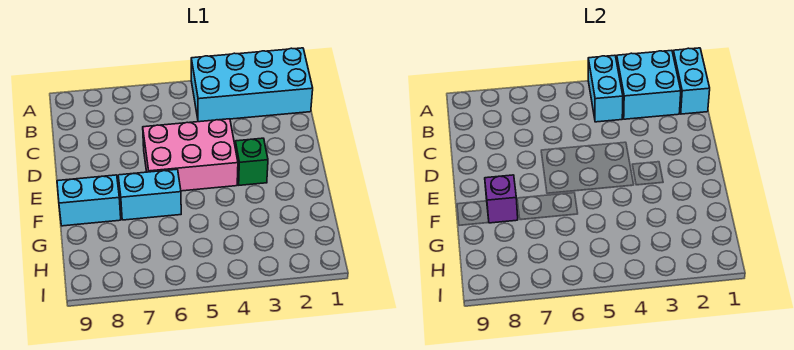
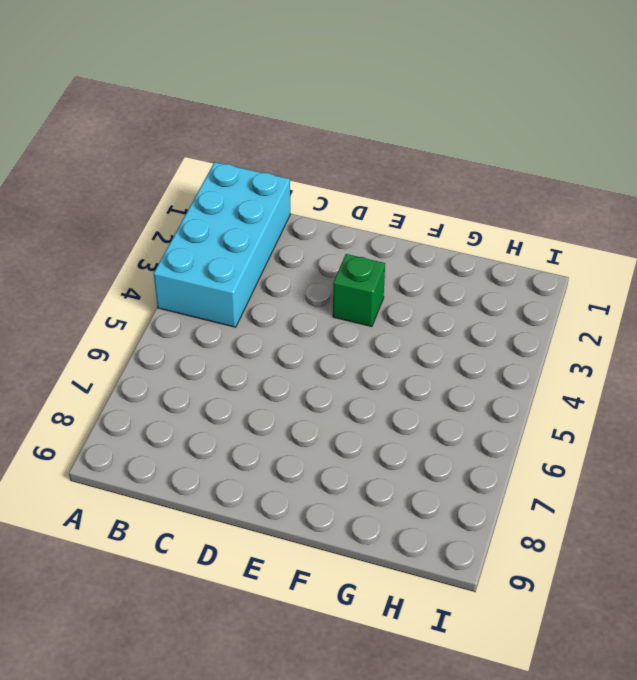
none -> pink 2x3 brick [143,119,238,191]
none -> cyan 1x2 brick [118,169,181,220]

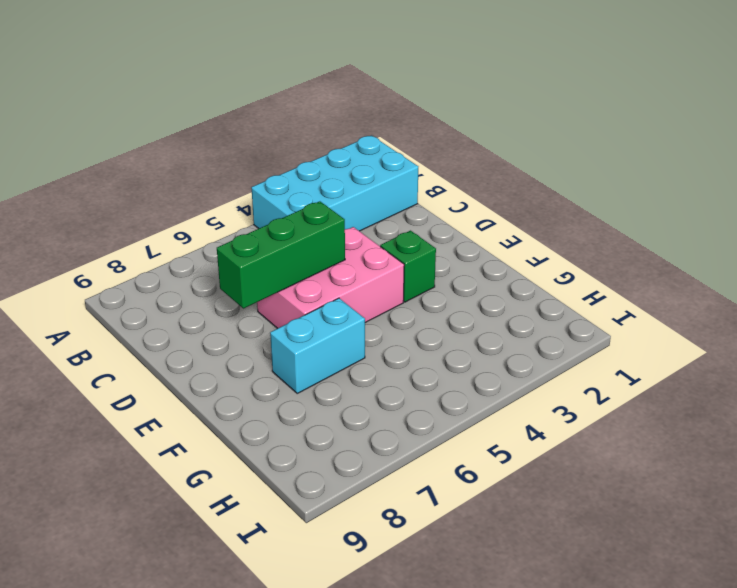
green 1x3 brick [217,201,345,309] -> none
none -> cyan 1x2 brick [57,175,121,226]
none -> cyan 1x2 brick [673,48,710,114]

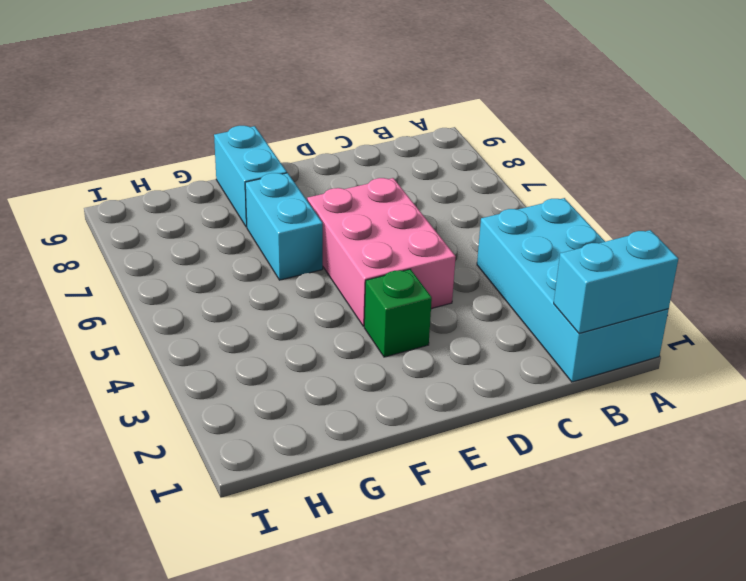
none -> cyan 2x2 brick [617,50,681,119]
none -> cyan 1x2 brick [588,55,623,122]

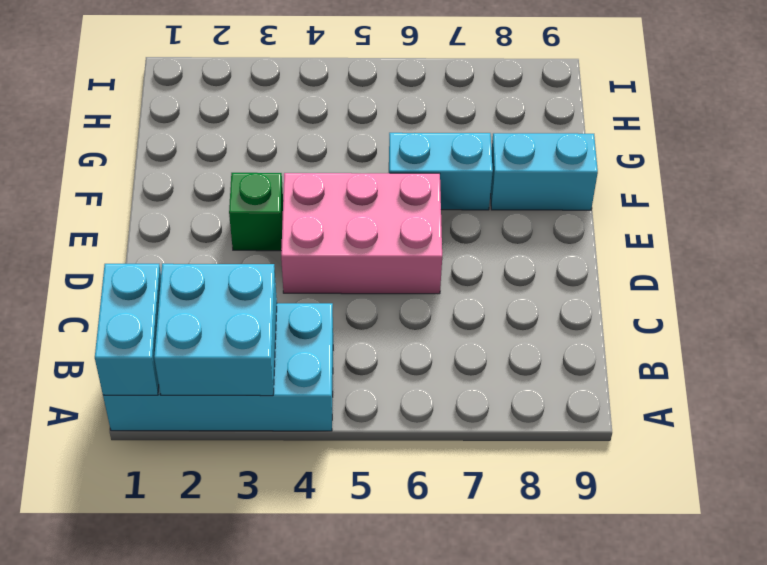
none -> cyan 1x2 brick [588,55,623,122]
none -> purple 1x1 brick [485,175,518,223]

